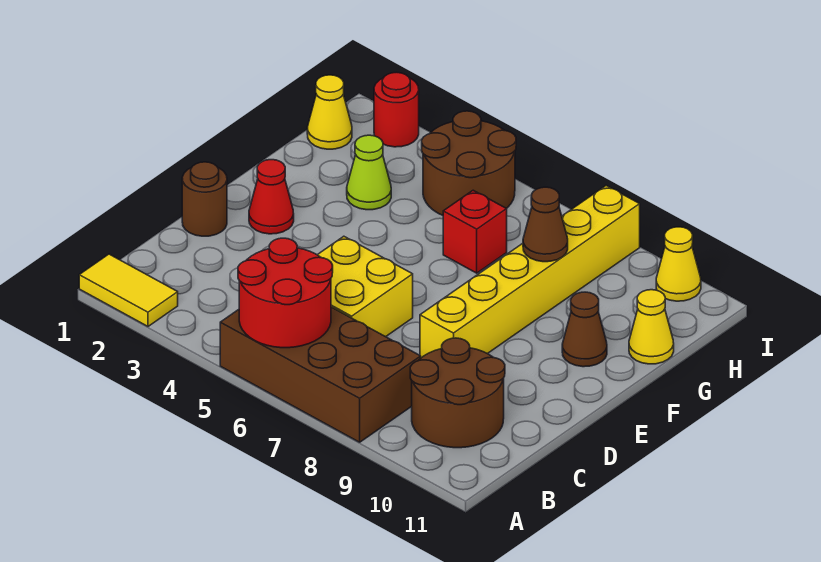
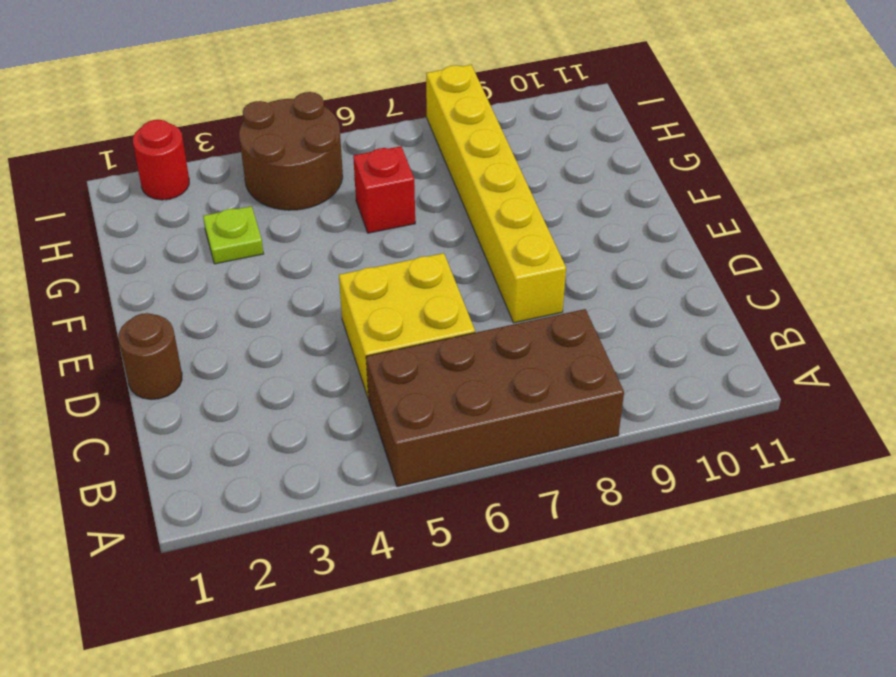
lime 1x1 plate [203,206,263,264] -> lime 1x1 cone [347,135,391,210]
none -> yellow 1x2 tile [79,254,178,326]
none -> brown 2x2 round brick [410,338,505,448]
none -> red 1x1 cone [249,160,294,234]

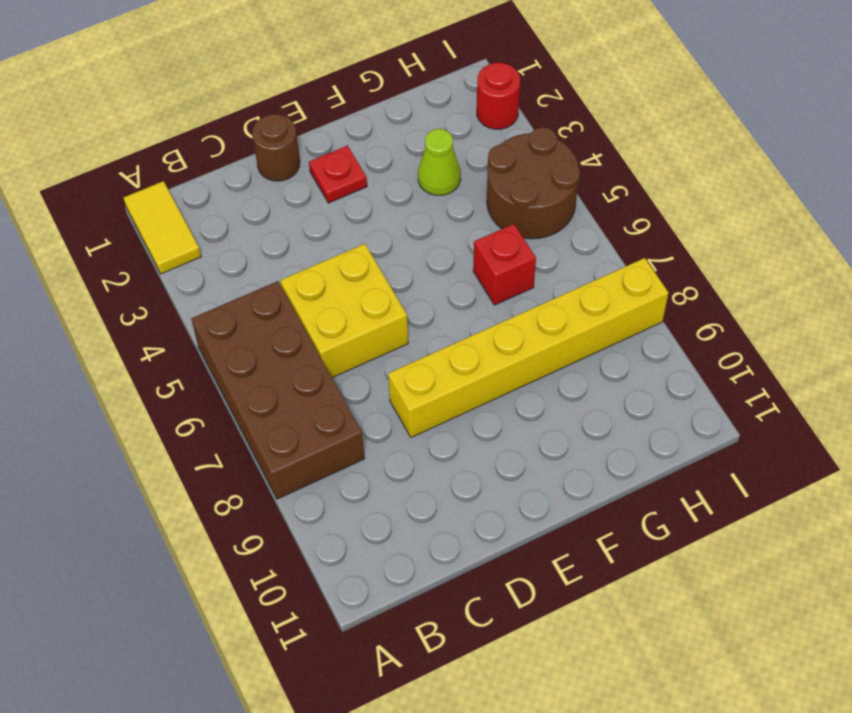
red 1x1 plate [309,146,367,203] -> red 1x1 cone [249,160,294,234]
none -> brown 2x2 round brick [410,338,505,448]
none -> brown 1x1 cone [562,292,607,367]
none -> yellow 1x1 cone [629,290,674,364]

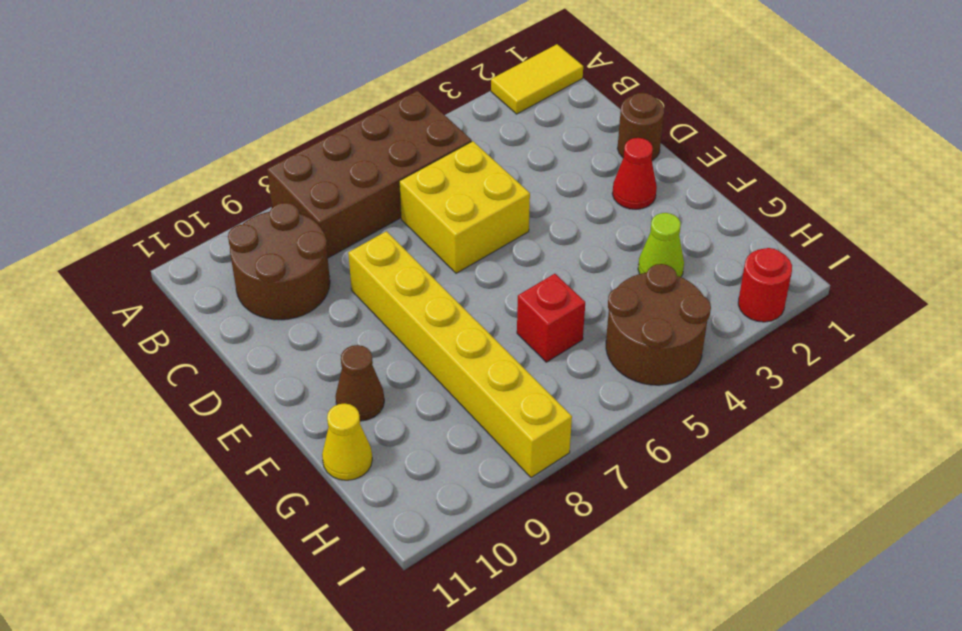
none -> yellow 1x1 cone [307,75,352,149]
none -> yellow 1x1 cone [656,227,701,301]
none -> red 2x2 round brick [238,238,333,348]

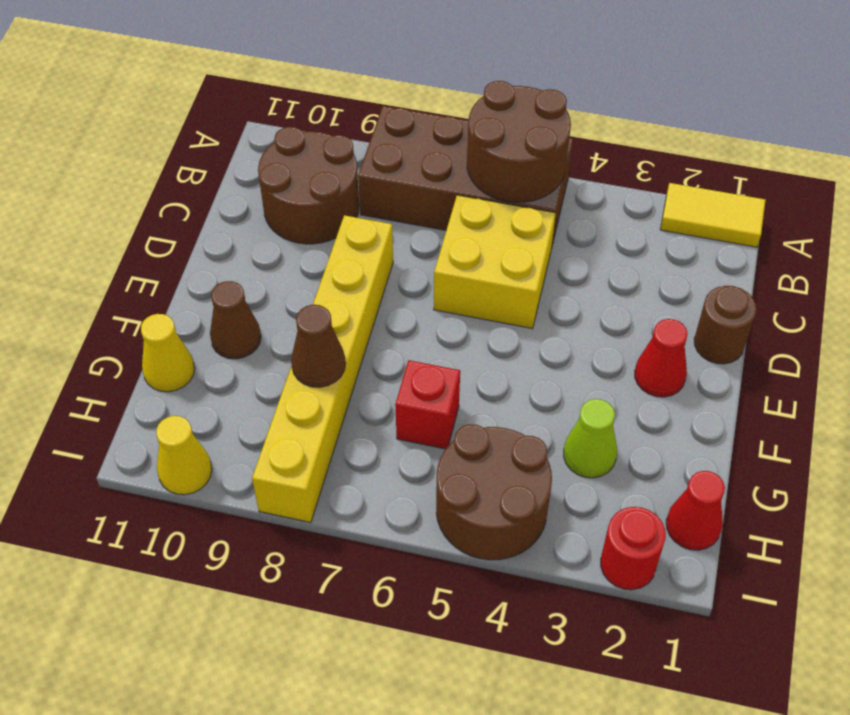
brown 2x2 round brick [467,81,571,202] -> red 2x2 round brick [238,238,333,348]
red 1x1 cone [666,471,725,550] -> yellow 1x1 cone [307,75,352,149]

